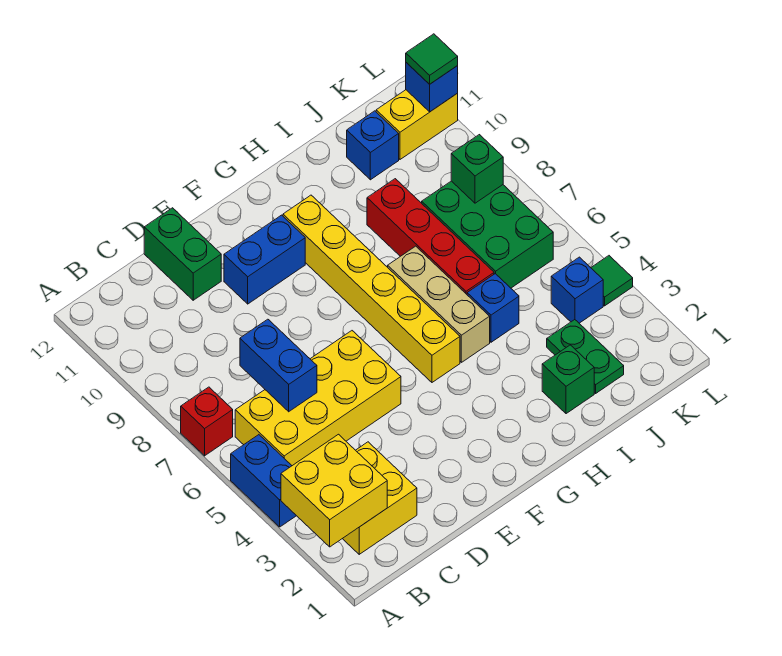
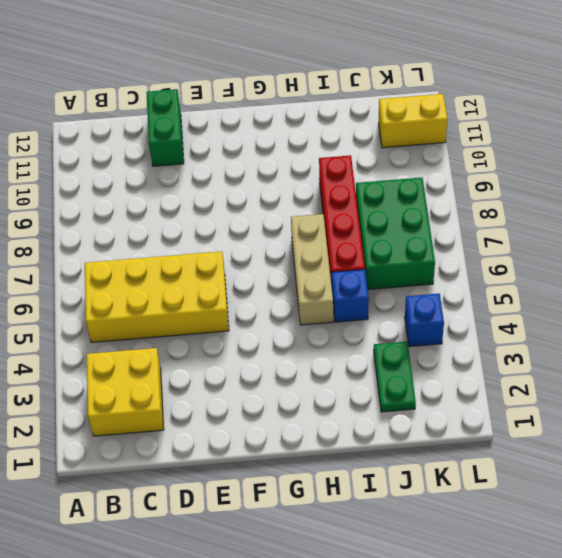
none -> blue 1x2 brick [231,435,296,527]
none -> red 1x1 brick [181,387,233,456]
none -> blue 1x2 brick [224,215,305,304]

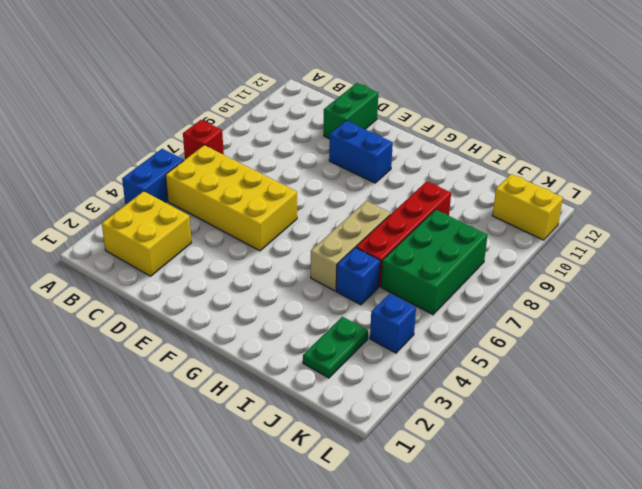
none -> yellow 1x6 brick [283,195,460,382]
none -> green 1x1 brick [542,345,594,414]
none -> blue 1x1 brick [347,111,399,180]

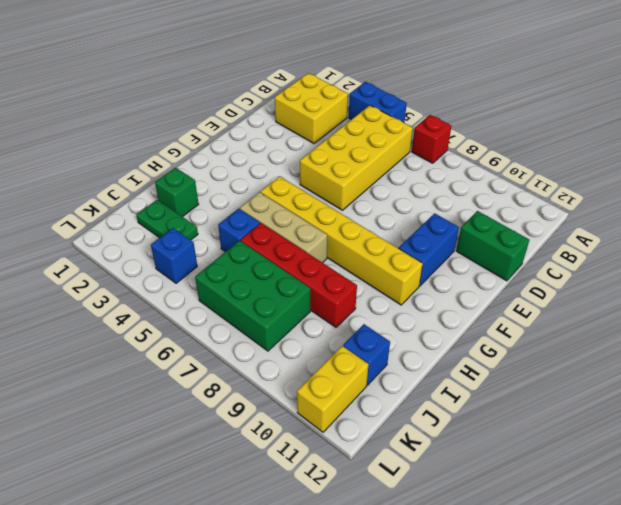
none -> green 1x1 tile [591,256,633,306]
none -> yellow 2x2 brick [281,434,387,547]
none -> blue 1x2 brick [240,319,317,412]

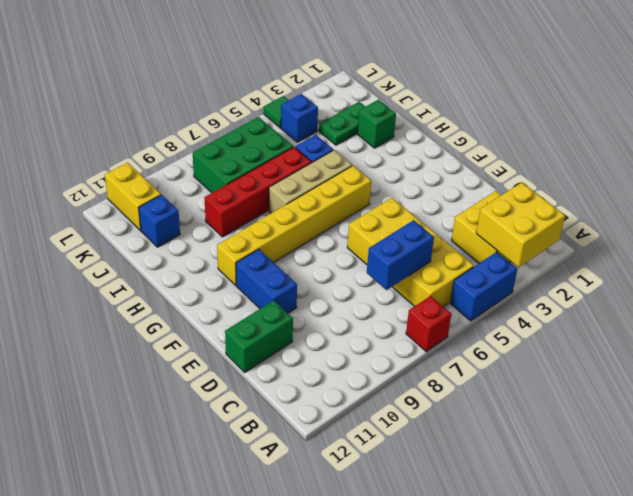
none -> green 1x1 brick [451,135,503,203]
none -> blue 1x1 brick [406,63,458,112]
none -> green 1x1 tile [406,34,458,84]

